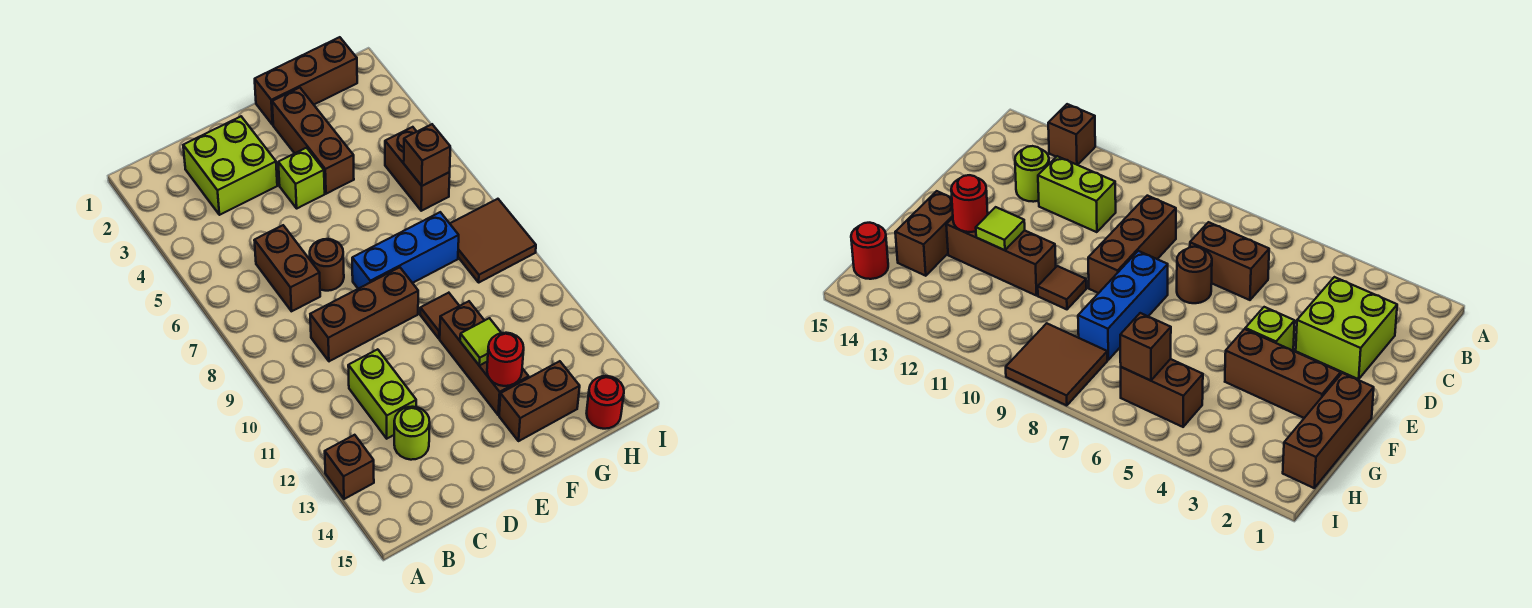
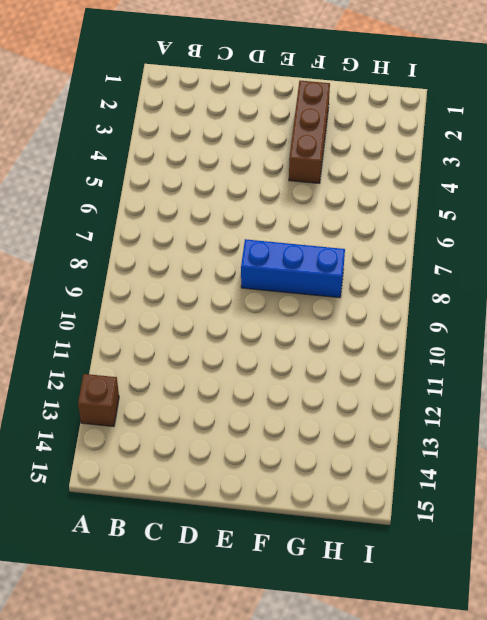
none -> lime 2x2 brick [183,117,277,215]
none -> brown 1x2 brick [254,225,320,311]
none -> brown 1x3 brick [310,267,418,361]

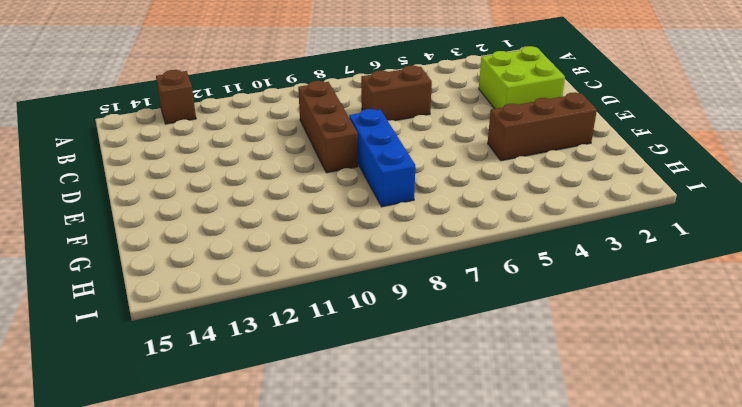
none -> lime 1x2 brick [348,349,416,439]
none -> lime 1x1 round brick [394,407,430,460]
none -> brown 1x1 round brick [310,239,344,291]

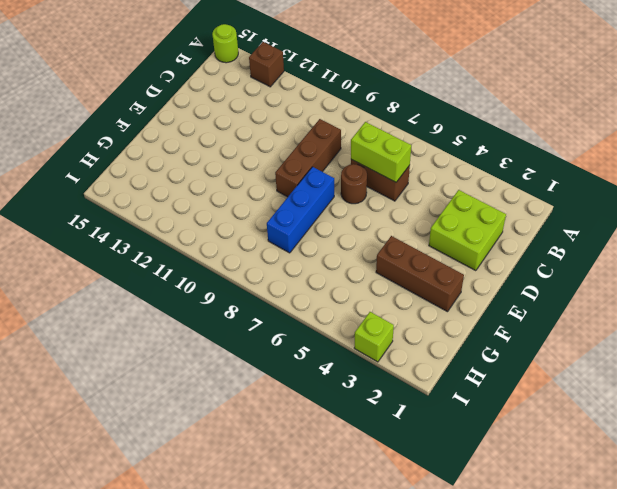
lime 1x1 round brick [212,24,238,63] -> lime 1x1 round brick moved to [394,407,430,460]
lime 1x2 brick [351,122,411,182] -> lime 1x2 brick moved to [348,349,416,439]
lime 1x1 brick [354,312,394,362] -> lime 1x1 brick moved to [278,148,325,208]
none -> brown 1x3 brick [255,37,357,125]
none -> brown 1x1 tile [420,293,459,338]
none -> brown 1x3 brick [440,301,529,415]

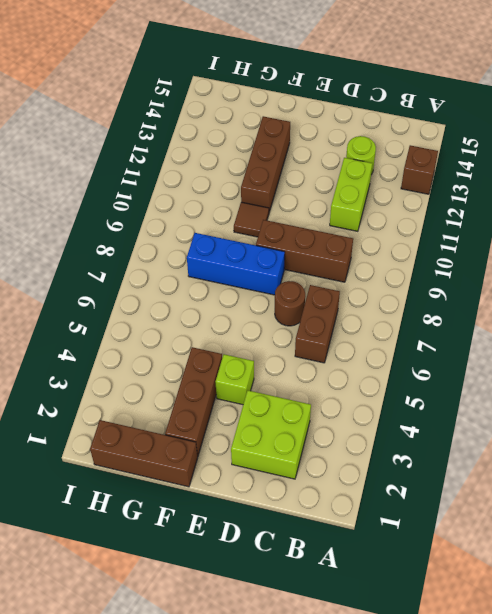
none -> brown 1x2 brick [499,361,580,441]
none -> brown 1x2 brick [385,127,450,211]
none -> brown 2x2 tile [450,199,536,282]

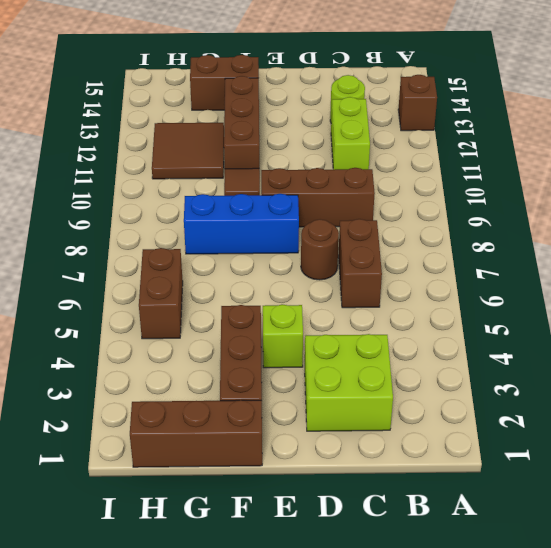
brown 2x2 tile [152,123,224,179] -> brown 2x2 tile moved to [450,199,536,282]
none -> red 1x1 round brick [587,376,624,429]
none -> lime 1x1 tile [460,318,501,365]
none -> red 1x1 round brick [487,333,524,386]

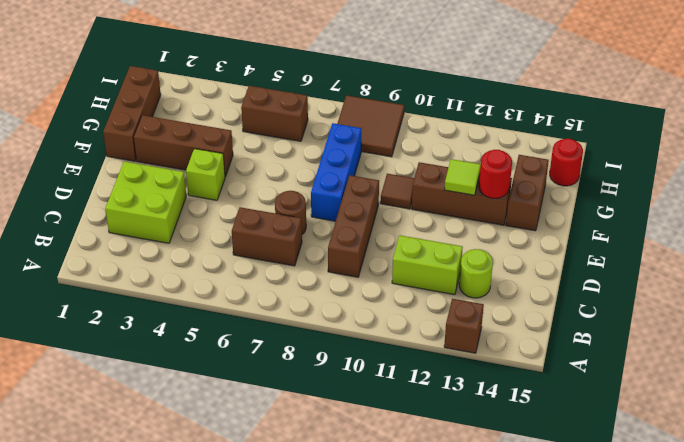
none -> brown 1x1 brick [404,124,450,186]

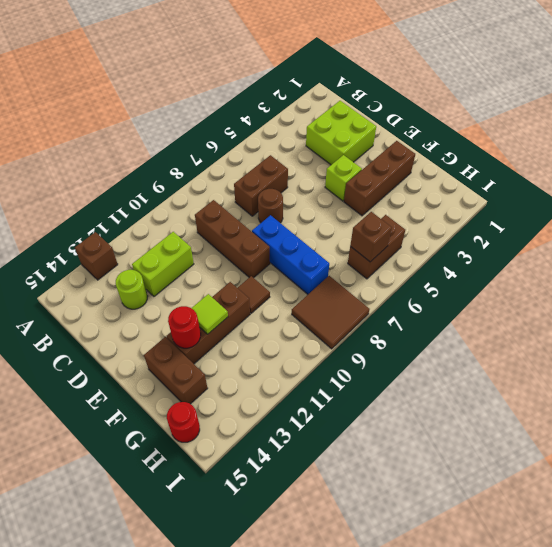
none -> brown 1x3 brick [255,37,357,125]

